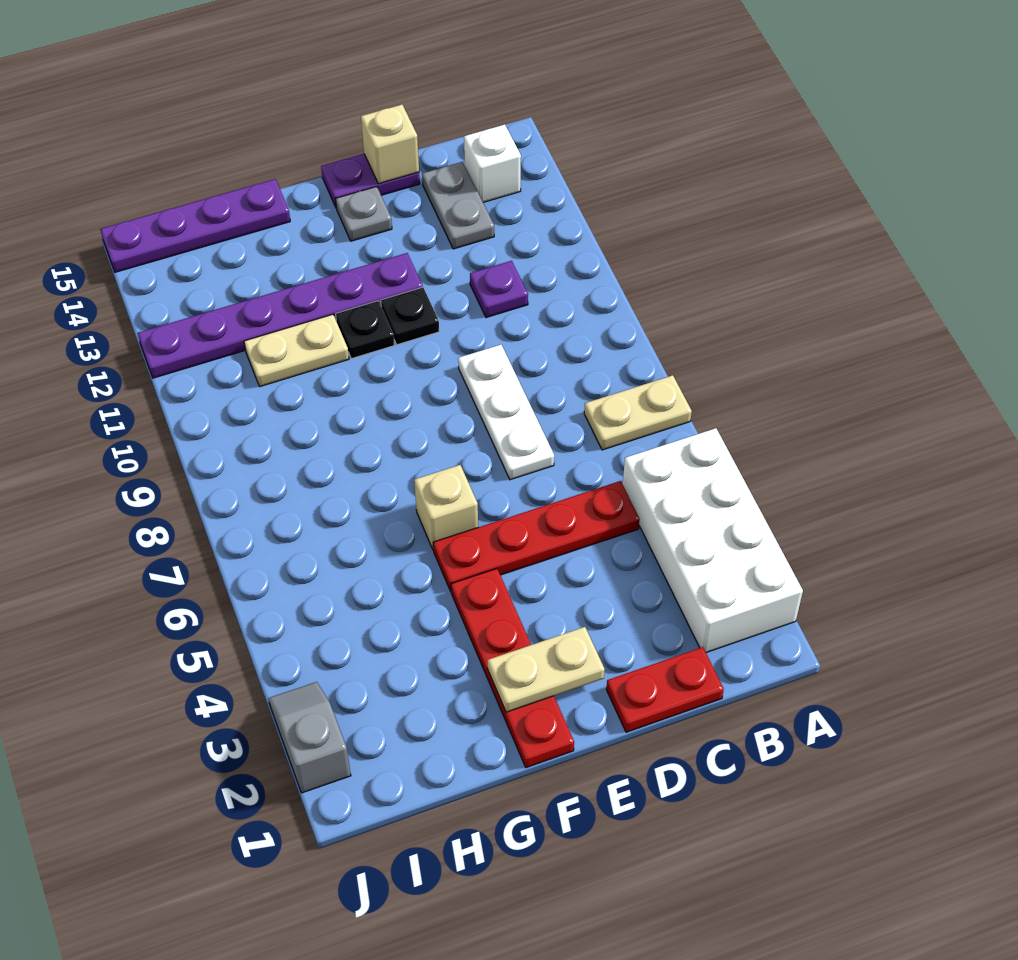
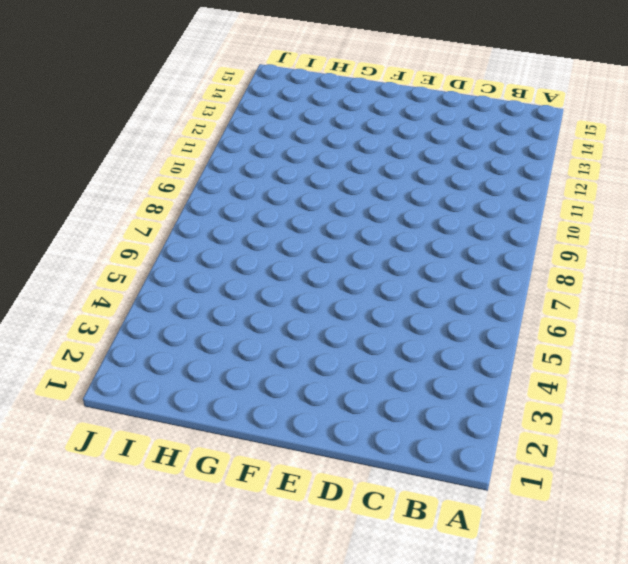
none -> white 2x4 brick [623,428,803,653]
none -> tan 1x2 plate [584,375,692,450]
none -> white 1x1 brick [464,125,521,202]

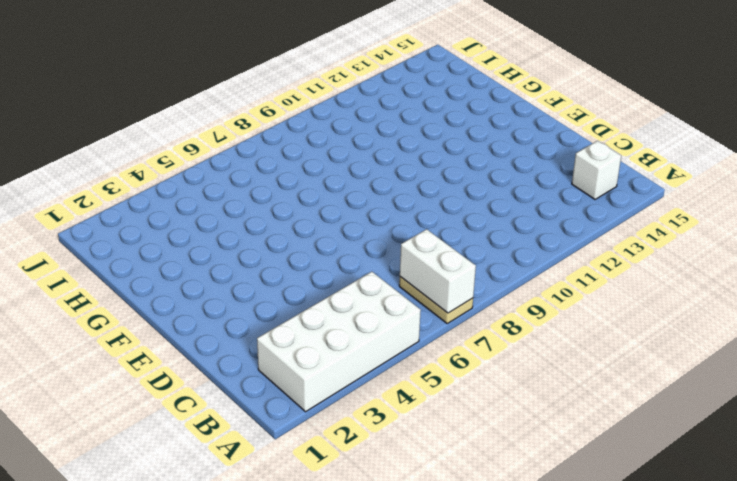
white 1x2 brick [400,229,476,313] -> none
none -> red 1x2 plate [606,647,724,732]
none -> red 1x4 plate [433,481,640,591]
none -> purple 1x1 plate [470,261,528,318]

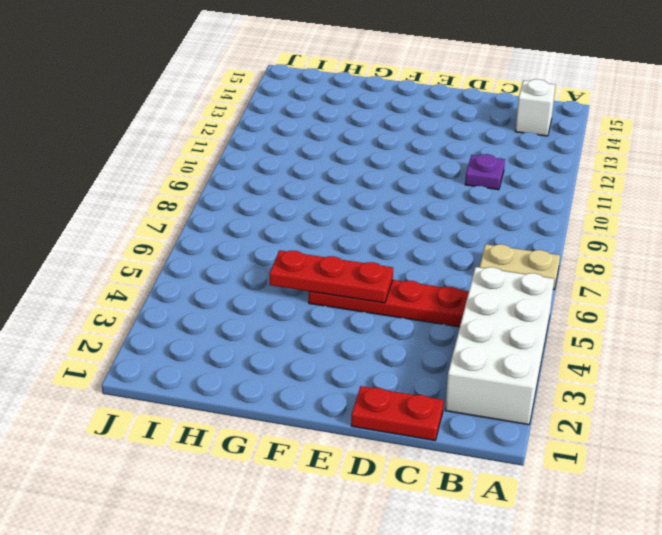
red 1x3 plate [269,250,393,303] -> none
none -> grey 1x2 plate [422,162,494,249]
none -> white 1x3 plate [458,345,554,480]
none -> purple 1x2 plate [321,154,420,207]

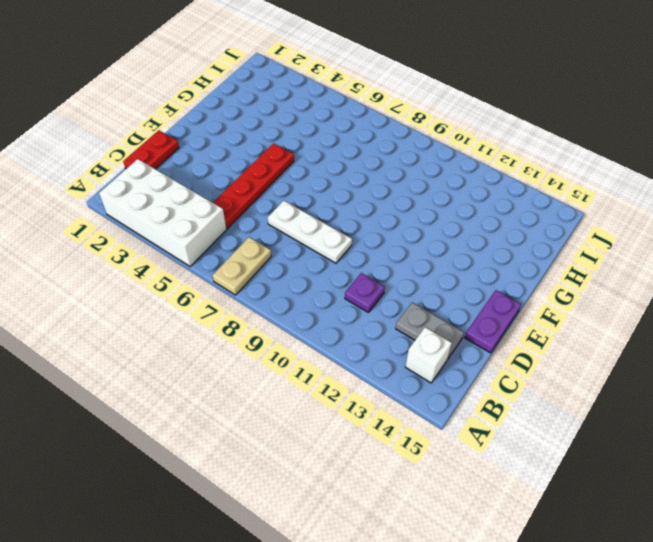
none -> black 1x1 plate [381,287,439,345]
none -> purple 1x6 plate [138,253,423,378]
none -> grey 1x1 plate [336,187,392,241]

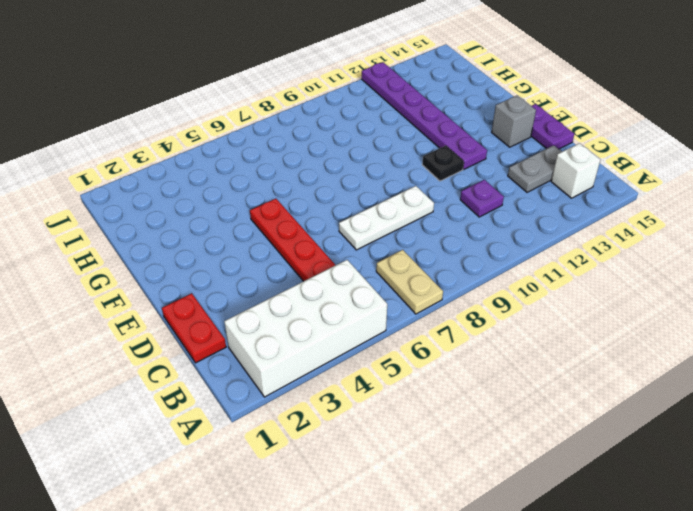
grey 1x1 brick [492,96,536,147] -> grey 1x1 plate [336,187,392,241]
none -> red 1x4 plate [451,569,574,768]
none -> tan 1x1 brick [414,465,478,550]
none -> black 1x1 plate [336,301,394,359]

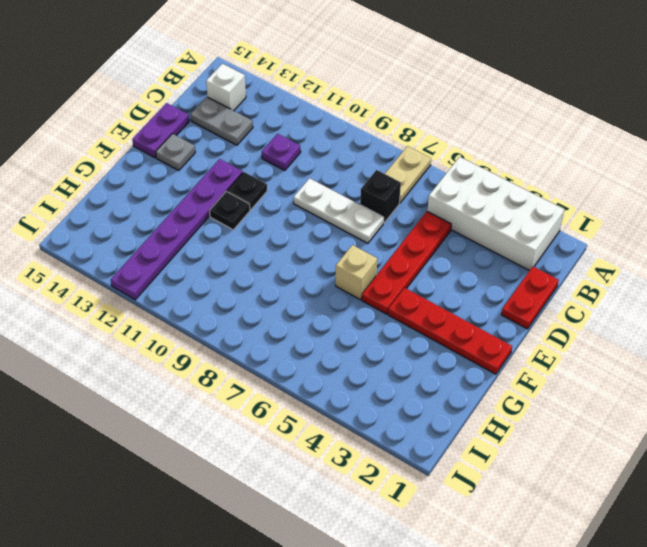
black 1x1 brick [360,170,401,223] -> none
none -> tan 1x2 plate [244,314,349,386]
none -> purple 1x4 plate [100,179,290,272]
none -> grey 1x2 slope [268,682,351,793]

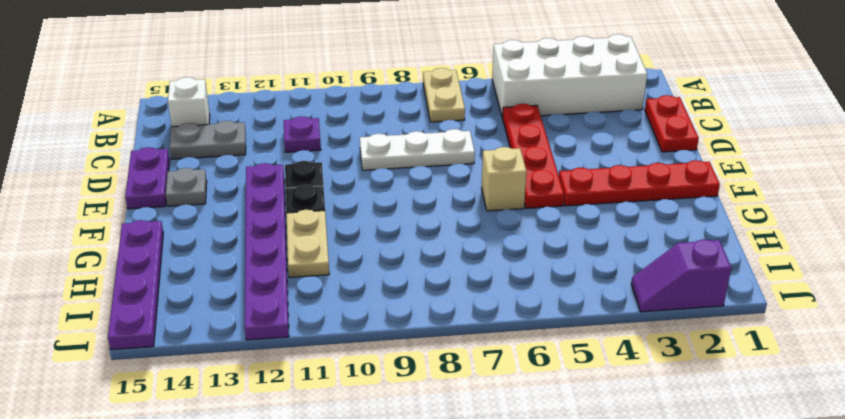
purple 1x2 slope [631,239,731,312] -> grey 1x2 slope [268,682,351,793]
none -> tan 1x1 brick [361,105,419,184]
none -> tan 1x2 plate [488,627,605,712]

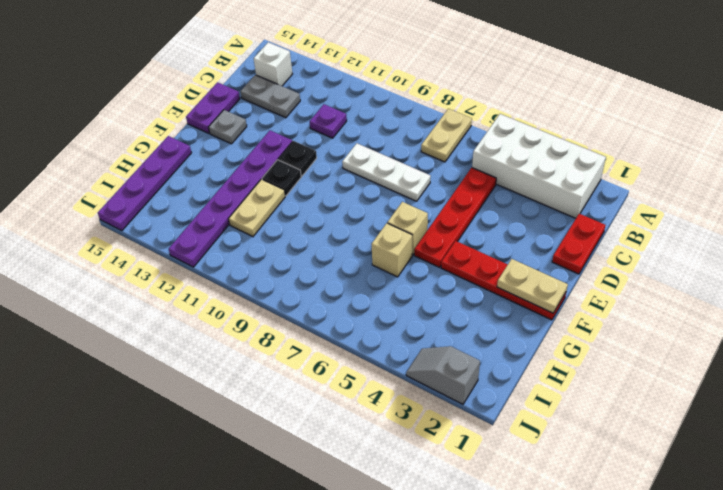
tan 1x2 plate [497,259,568,313] -> tan 1x2 plate turned to [488,627,605,712]
tan 1x1 brick [372,223,412,277] -> tan 1x1 brick moved to [361,105,419,184]

